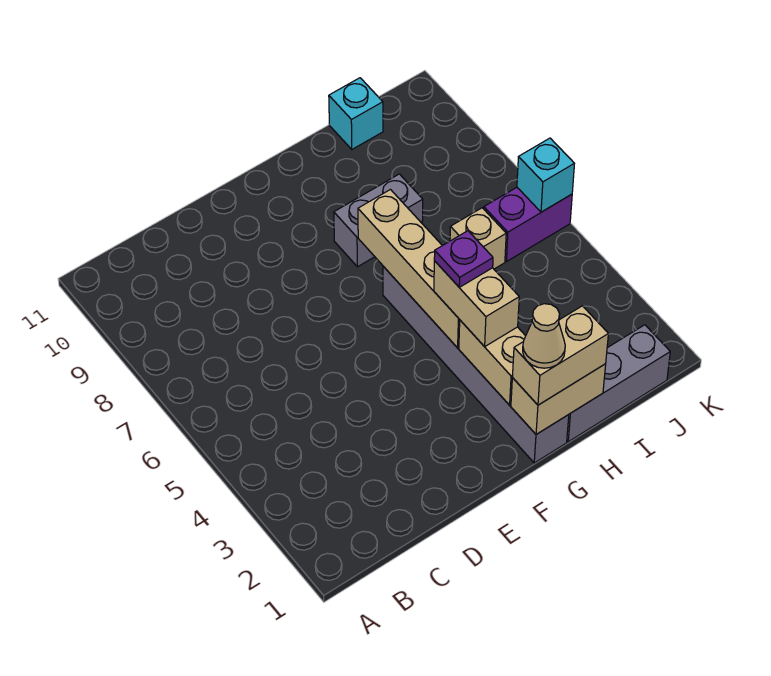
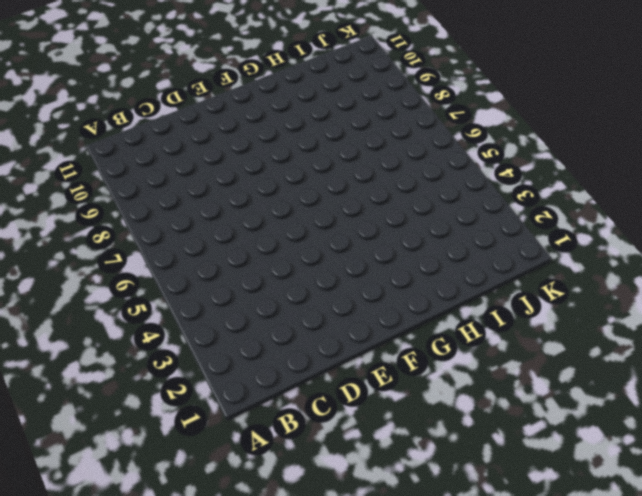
none -> grey 1x6 brick [383,266,569,463]
none -> grey 1x2 brick [334,174,423,267]
none -> grey 1x3 brick [567,325,670,442]

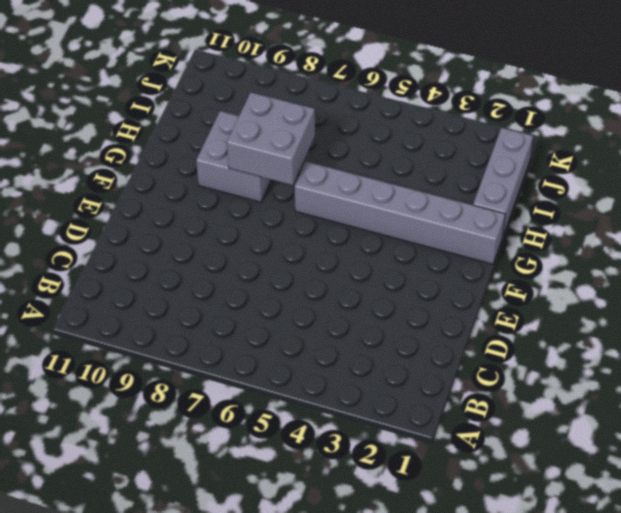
grey 2x2 brick [227,92,315,185] -> tan 1x4 brick [358,190,460,348]
grey 2x2 brick [196,111,271,202] -> grey 1x2 brick [334,174,423,267]
none -> tan 1x1 brick [450,208,506,269]
none -> cyan 1x1 brick [329,78,383,149]
none -> purple 1x2 brick [484,187,572,262]

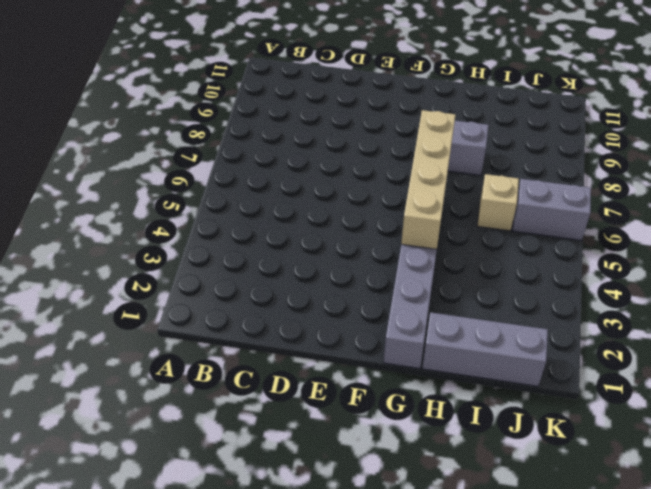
grey 1x2 brick [513,179,591,240] -> purple 1x2 brick [484,187,572,262]
none -> cyan 1x1 brick [329,78,383,149]
none -> tan 1x2 brick [511,364,606,434]
none -> tan 1x2 brick [459,320,525,405]

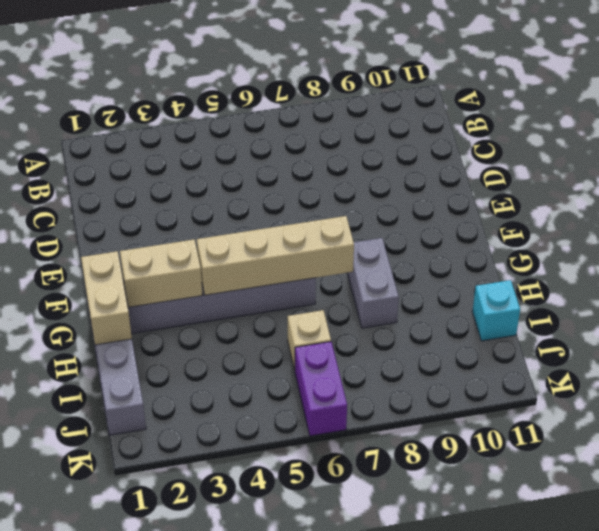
none -> cyan 1x1 brick [517,138,574,212]
none -> tan 1x2 brick [512,306,608,405]
none -> tan 1x2 brick [434,261,519,347]

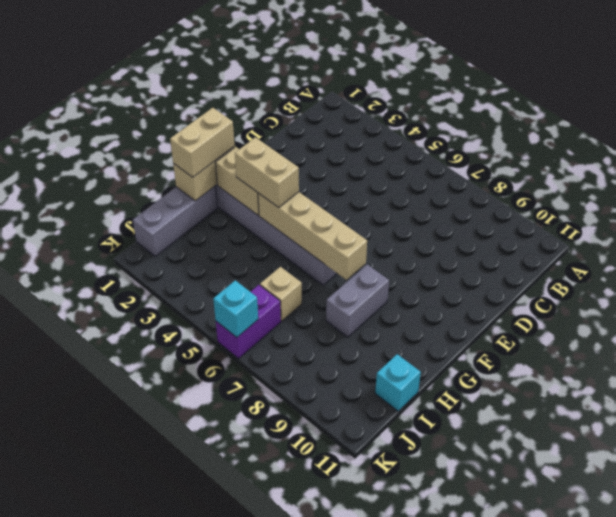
none -> tan 1x1 cone [523,304,565,368]
none -> purple 1x1 plate [434,231,493,287]

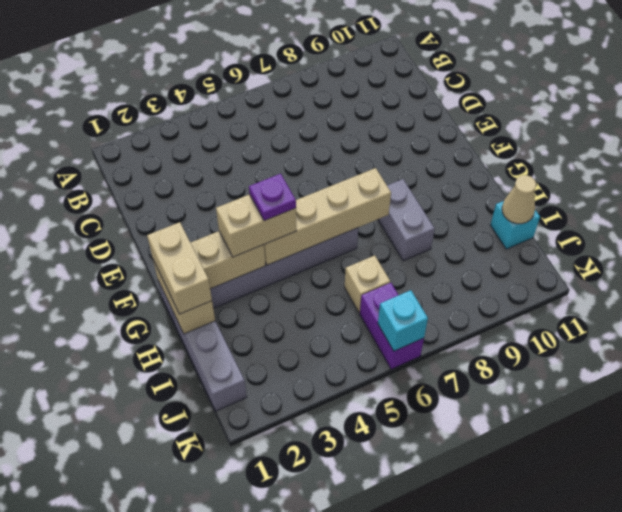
tan 1x1 cone [502,175,536,224] -> tan 1x1 cone moved to [523,304,565,368]

